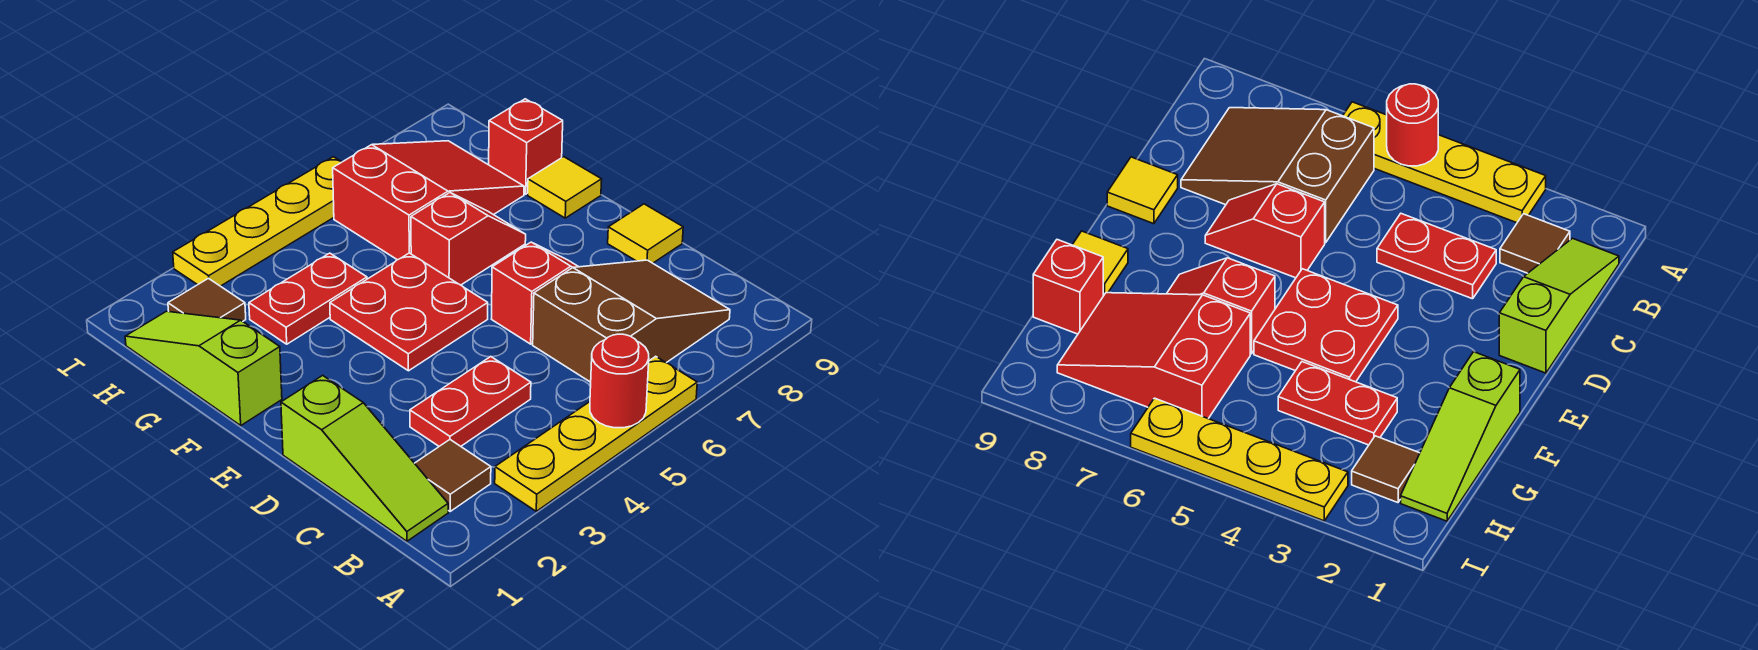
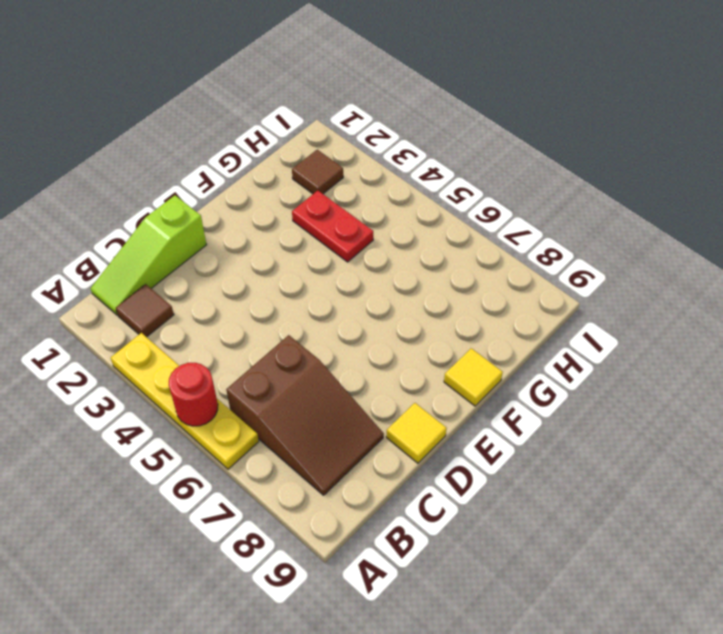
none -> red 1x2 plate [410,357,531,446]
none -> red 1x2 slope [492,242,578,344]
none -> red 2x2 plate [330,253,488,371]

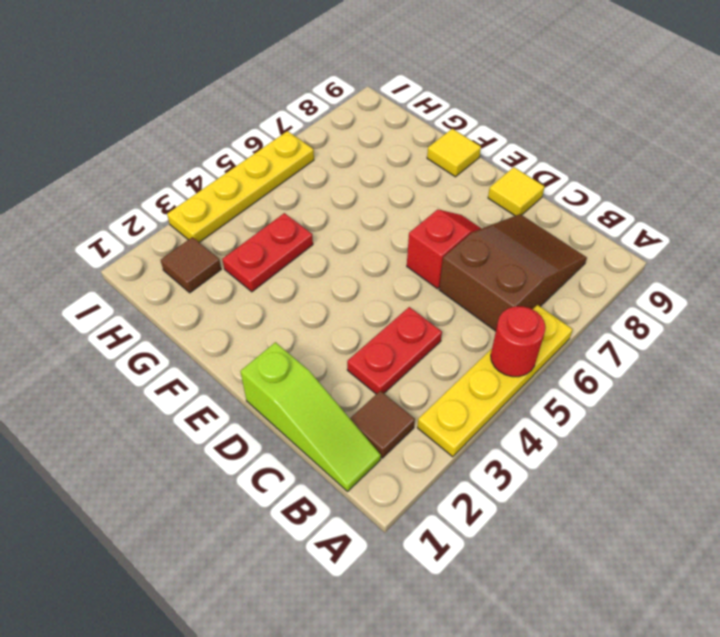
none -> red 2x2 plate [330,253,488,371]
none -> lime 1x3 slope [125,311,282,425]
none -> red 1x2 slope [411,193,526,285]

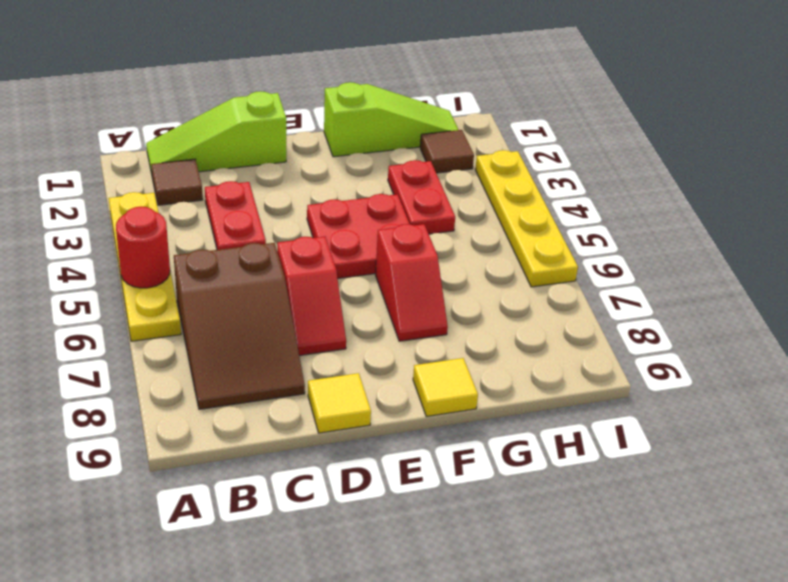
none -> red 2x3 slope [333,141,524,260]
none -> red 1x1 brick [489,99,563,194]

